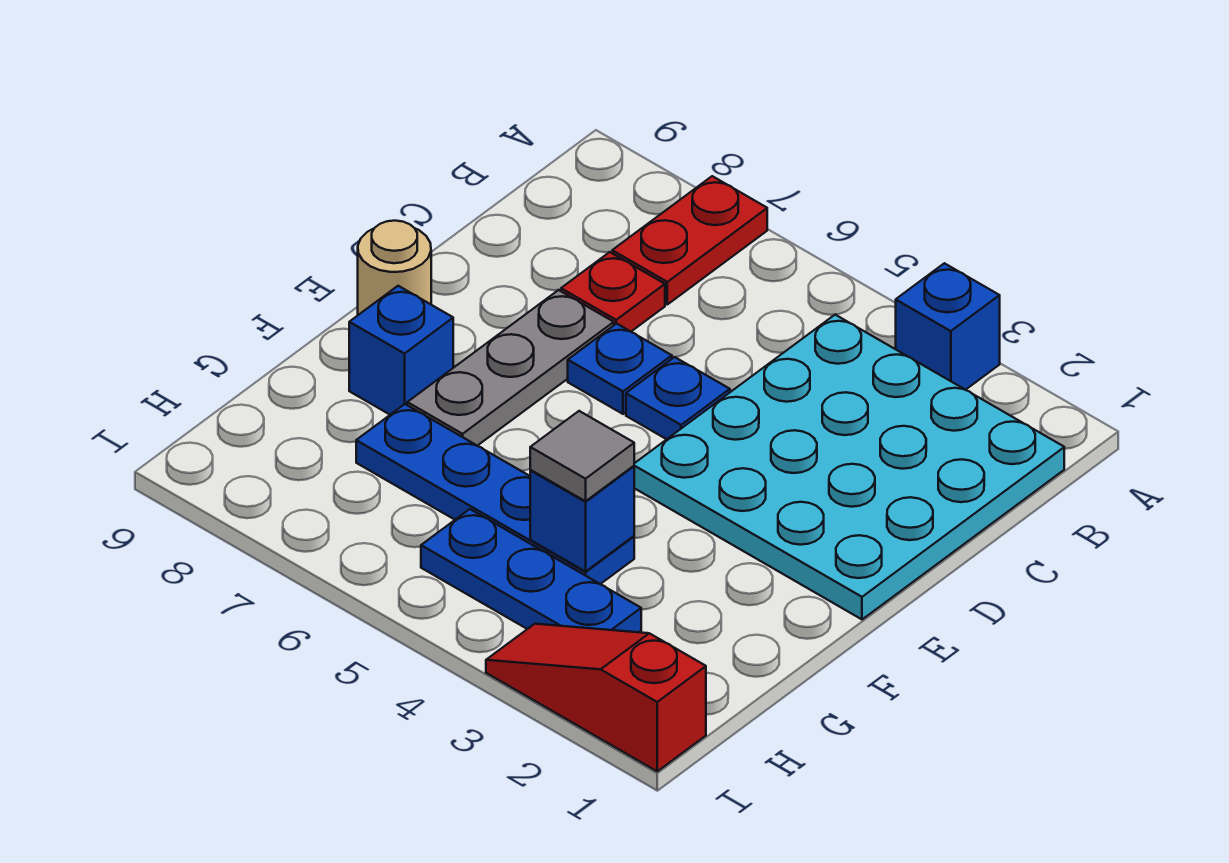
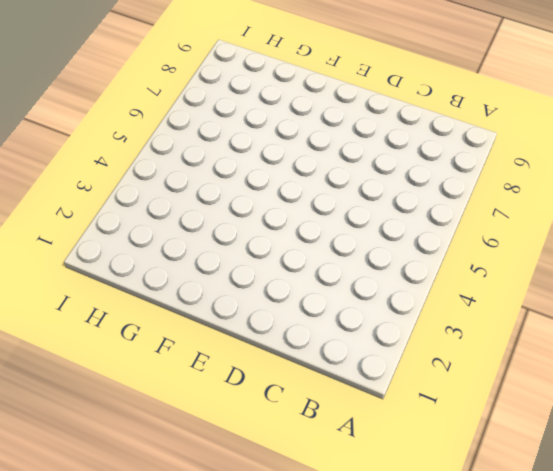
none -> blue 1x1 brick [896,263,1000,390]
none -> red 1x2 plate [612,176,767,304]
none -> cyan 4x4 plate [634,315,1064,619]

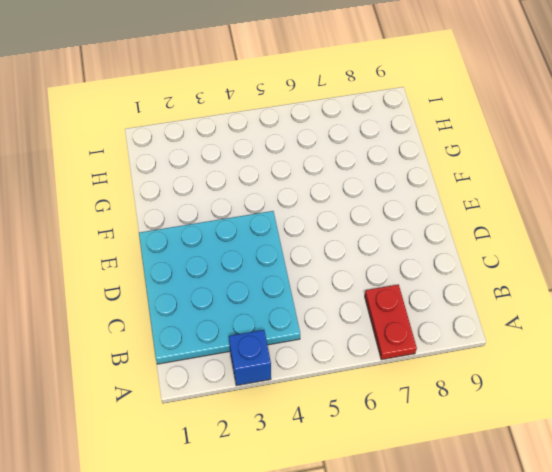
none -> red 1x1 plate [561,252,665,332]
none -> blue 1x1 plate [626,357,730,439]
none -> blue 1x1 plate [568,324,672,414]

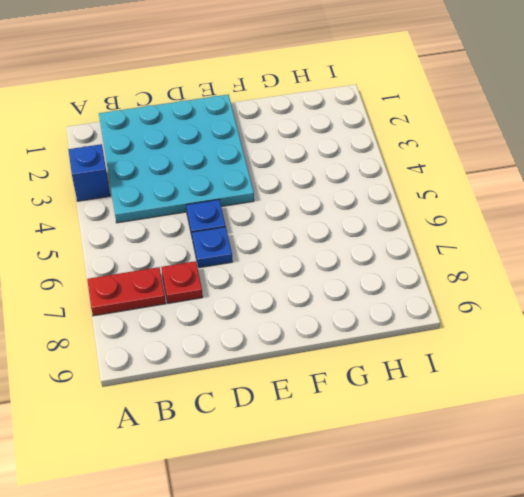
none -> grey 1x3 plate [407,290,614,446]
none -> tan 1x1 round brick [358,221,431,315]
none -> blue 1x1 brick [349,286,453,415]

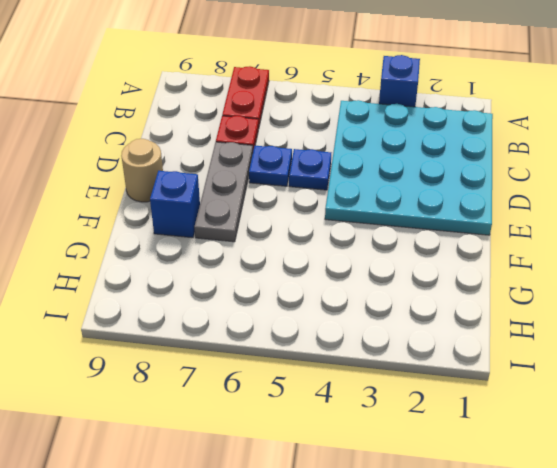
none -> blue 1x4 plate [356,404,634,584]
none -> blue 1x3 plate [421,509,641,632]
none -> red 1x3 slope [486,624,706,771]

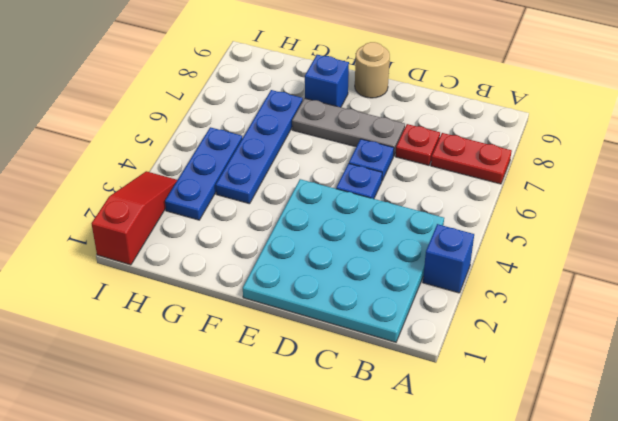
none -> blue 1x1 brick [530,466,634,572]
none -> grey 1x1 tile [530,411,634,501]

